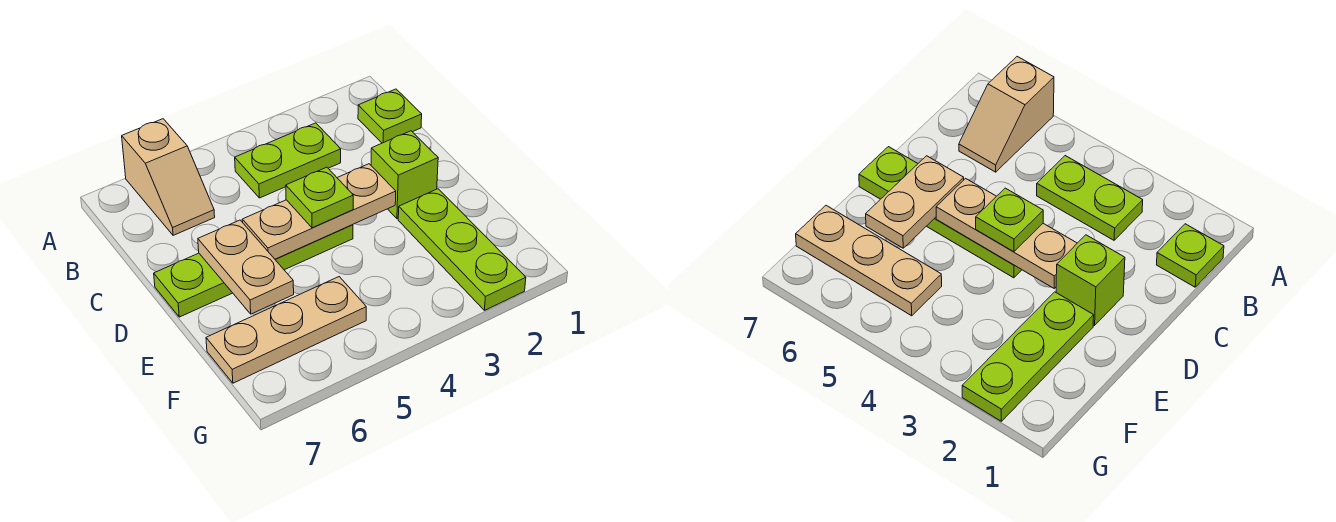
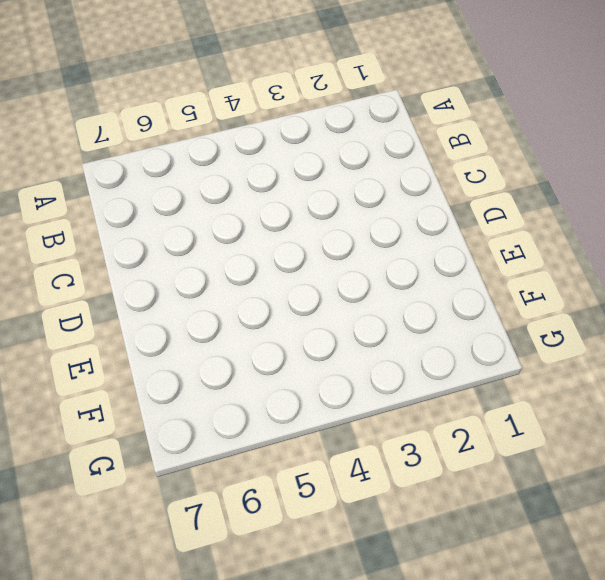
none -> tan 1x2 slope [122,119,215,235]
none -> lime 1x1 plate [358,89,422,143]

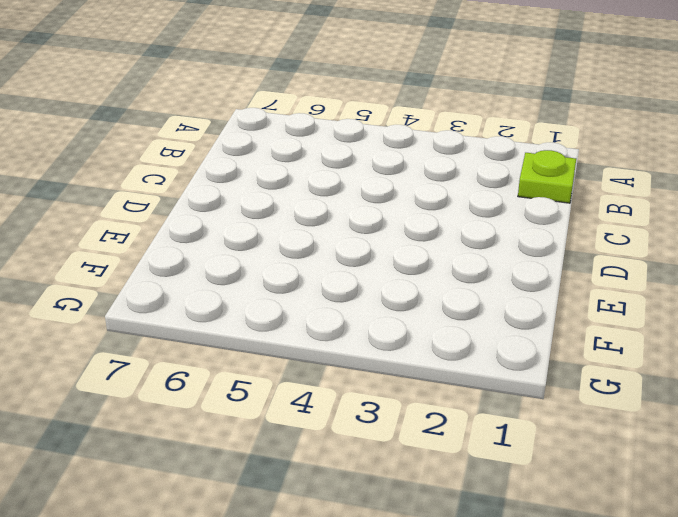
none -> tan 1x2 slope [122,119,215,235]
none -> lime 1x2 plate [235,123,341,198]

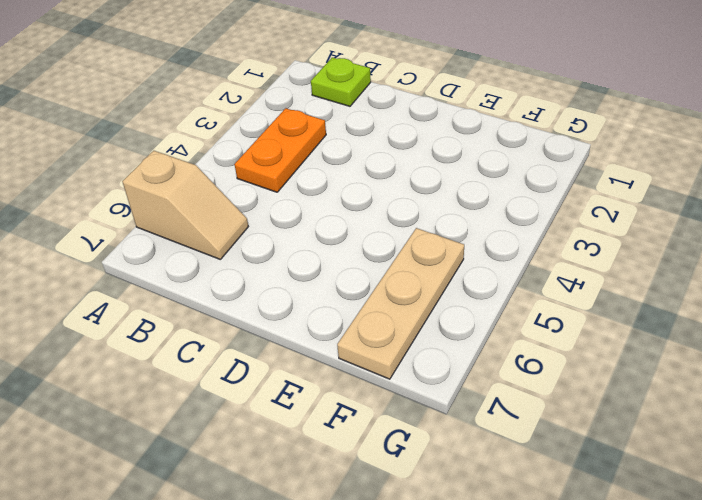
orange 1x2 plate [234,108,326,192] -> lime 1x2 plate [235,123,341,198]
none -> lime 1x1 brick [371,131,438,219]
none -> lime 1x4 plate [154,225,353,317]

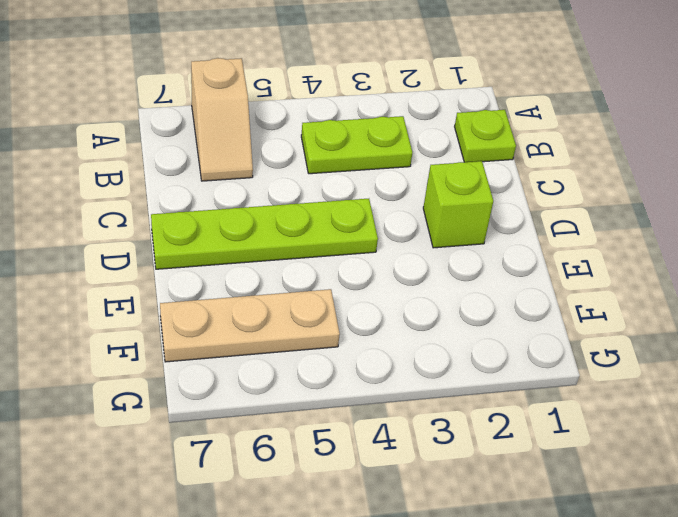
none -> lime 1x3 plate [398,189,526,310]
none -> tan 1x3 plate [242,164,396,259]

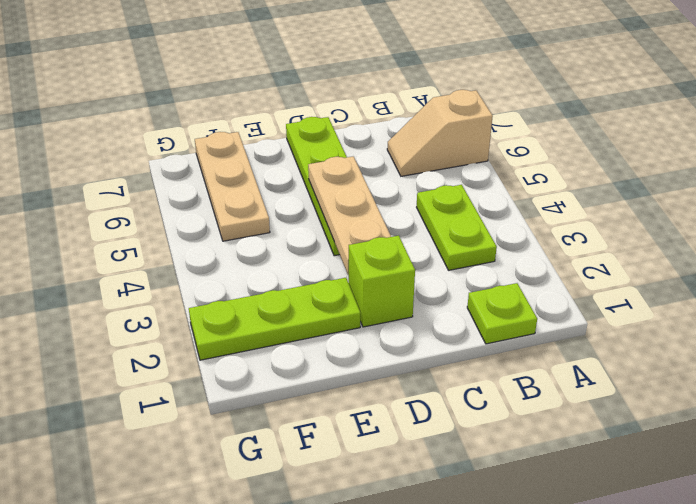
none -> tan 1x2 plate [198,220,294,314]
none -> lime 1x1 plate [286,167,353,228]

